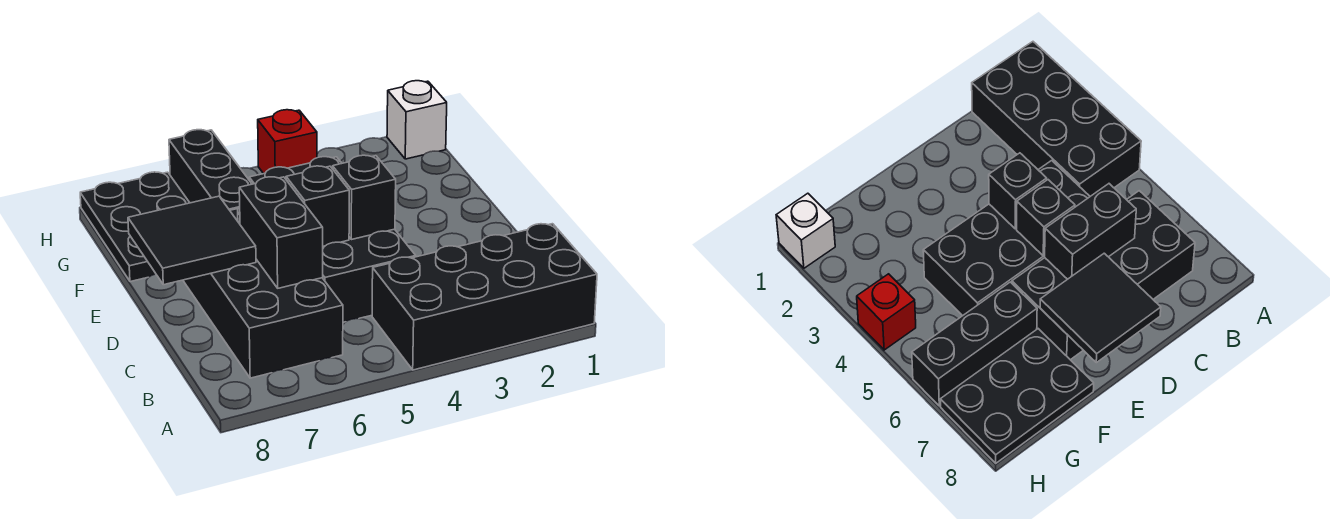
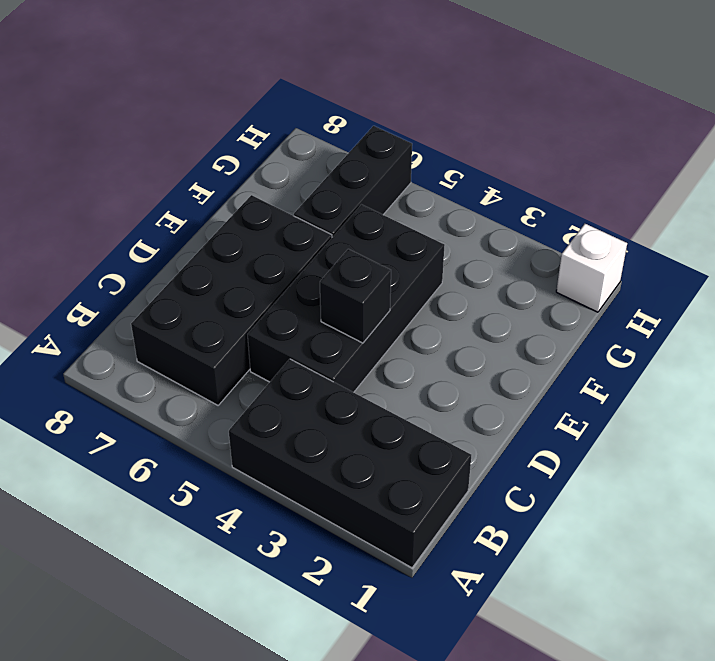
none -> black 2x3 plate [80,172,190,282]
none -> red 1x1 brick [258,110,317,174]

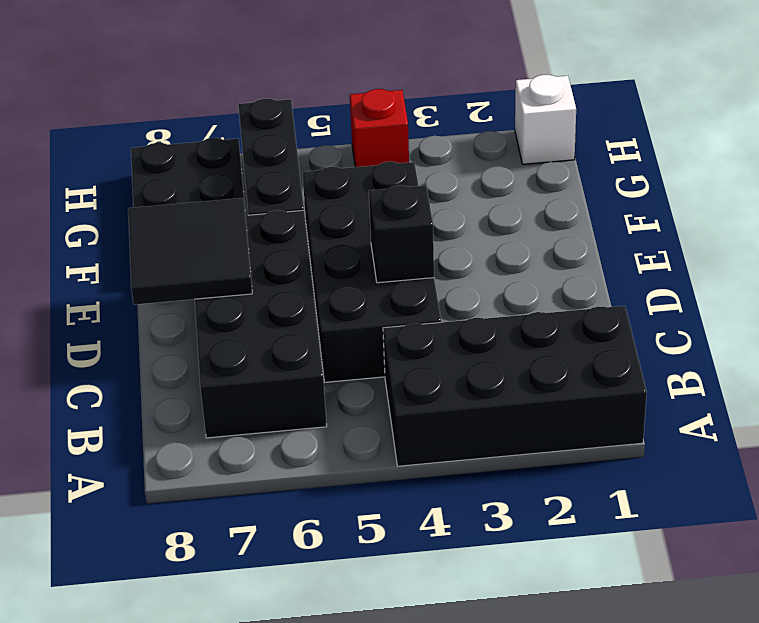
none -> black 1x2 brick [239,177,323,288]
none -> black 1x1 brick [286,166,349,246]

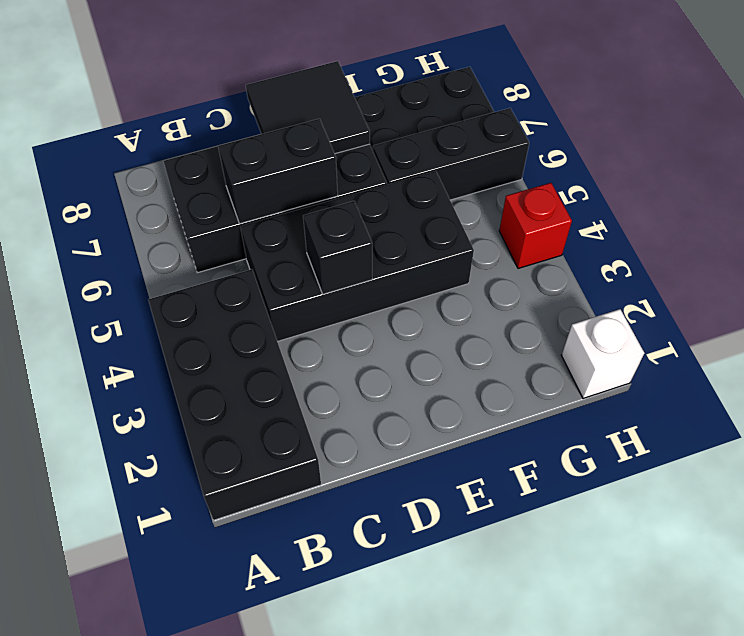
none -> black 1x1 brick [286,166,349,246]

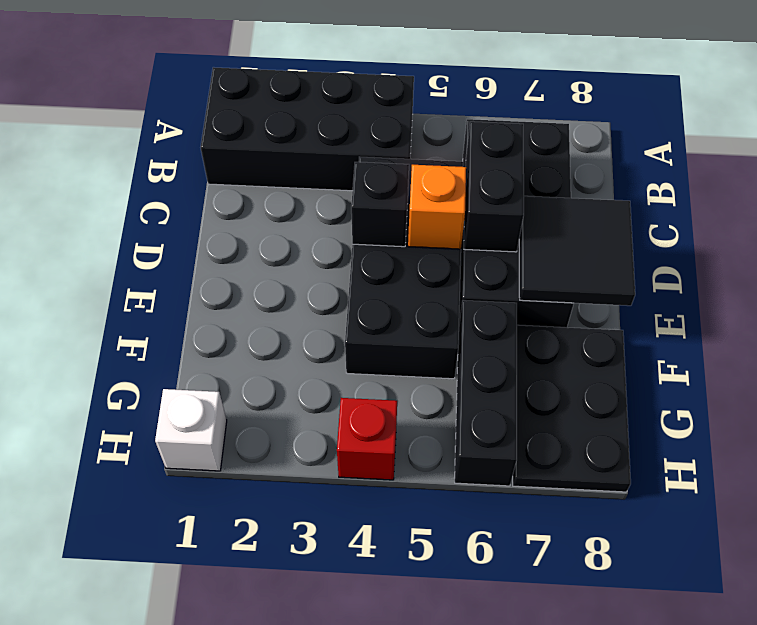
orange 1x1 brick [408,165,466,249] -> black 1x1 brick [286,166,349,246]

